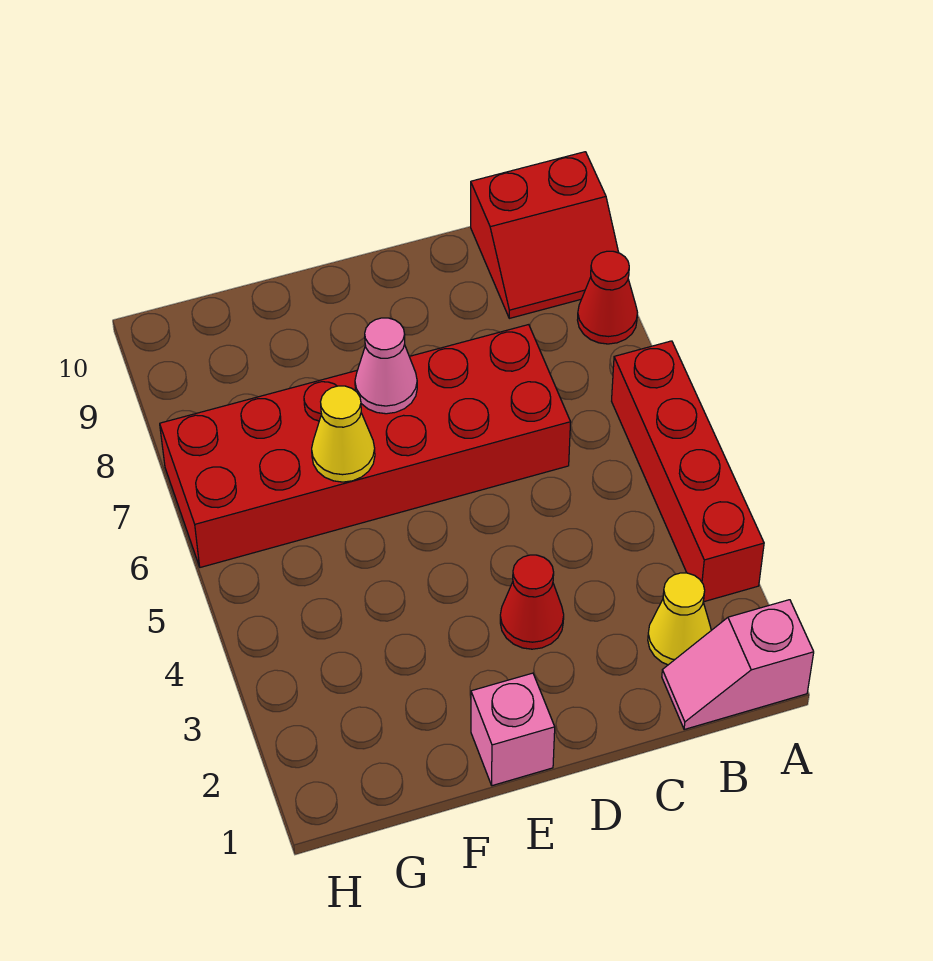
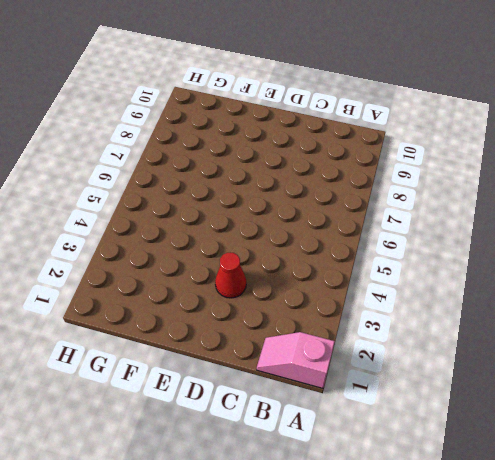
none -> red 1x4 brick [612,341,764,602]
none -> red 1x1 cone [578,251,638,344]

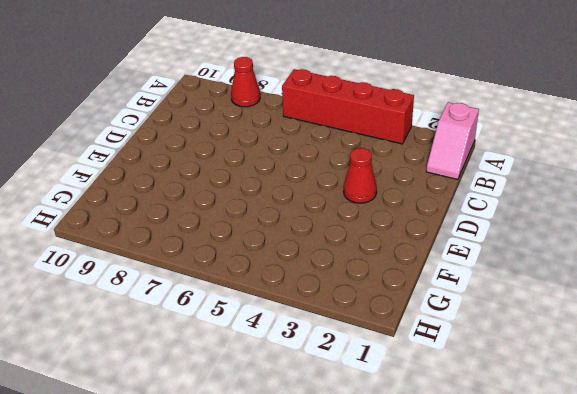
none -> red 2x2 slope [471,152,619,318]
none -> yellow 1x1 cone [648,573,711,665]

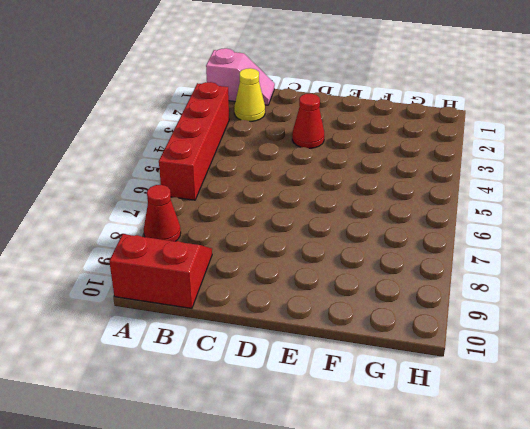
none -> red 2x6 brick [160,325,571,567]
none -> pink 1x1 brick [471,673,555,786]

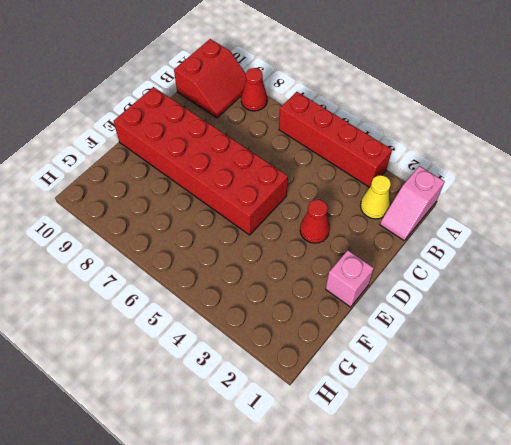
red 2x6 brick [114,87,288,235] -> red 2x6 brick turned to [160,325,571,567]
none -> pink 1x1 cone [355,318,417,414]
none -> yellow 1x1 cone [312,386,375,482]

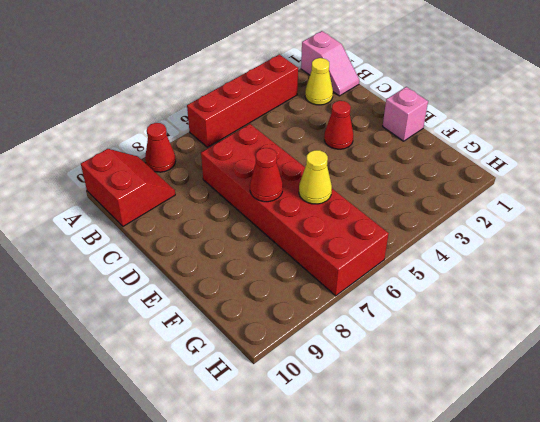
red 1x1 cone [250,148,283,202] -> pink 1x1 cone [355,318,417,414]

